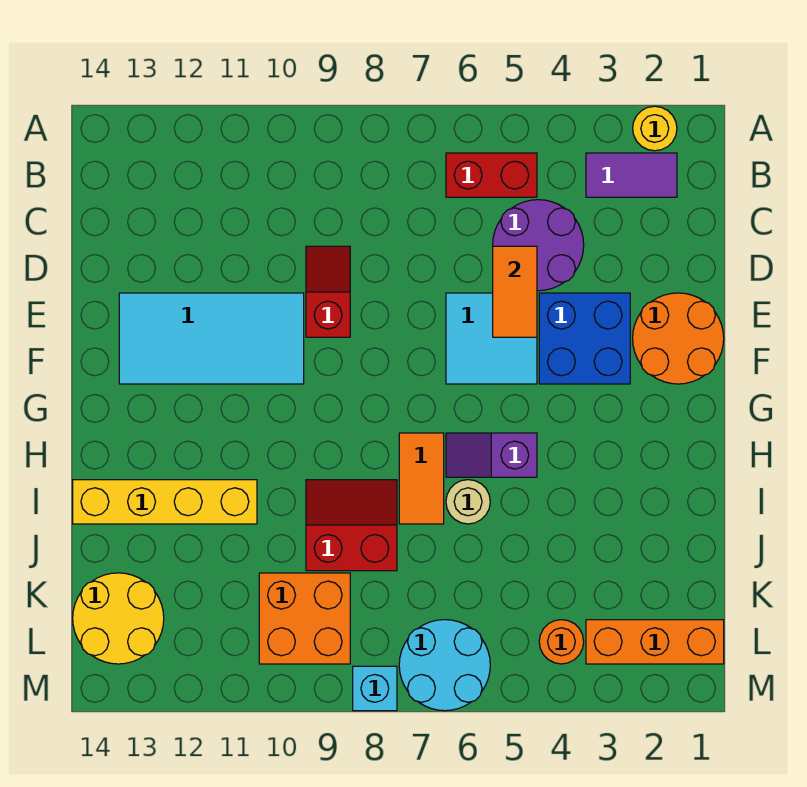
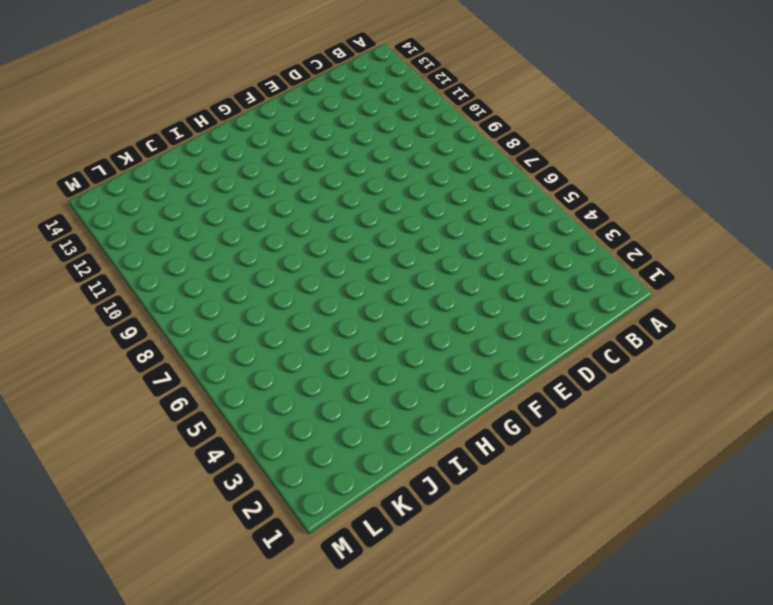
none -> yellow 1x1 round brick [633,106,677,151]
none -> purple 1x2 tile [586,153,677,197]
none -> red 1x2 brick [446,153,537,197]

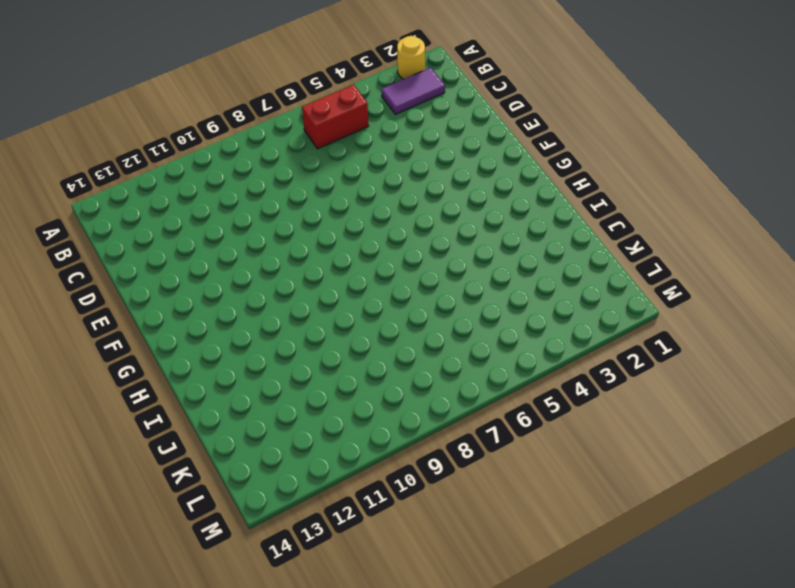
none -> purple 2x2 round brick [493,200,584,291]
none -> red 1x2 slope [306,246,350,337]
none -> orange 2x2 round brick [633,293,724,384]

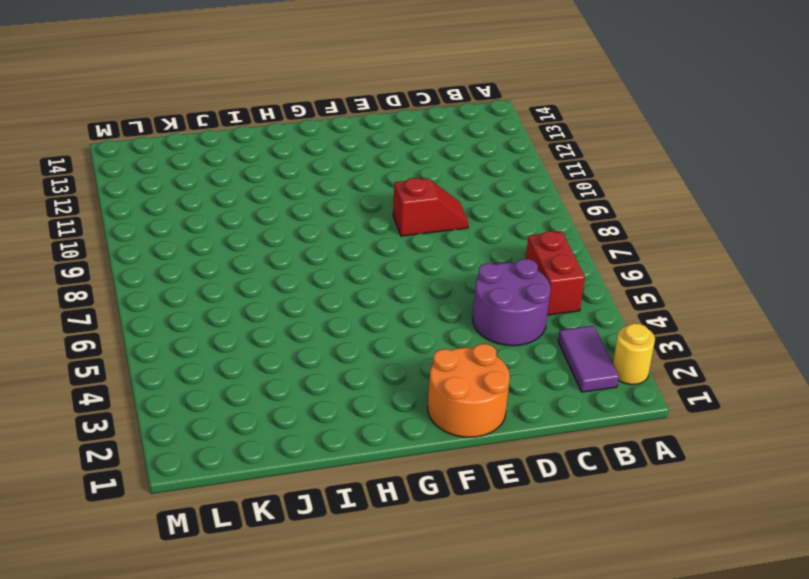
none -> blue 2x2 brick [539,293,630,384]
none -> cyan 2x2 tile [446,293,537,384]
none -> cyan 2x4 tile [119,293,304,384]

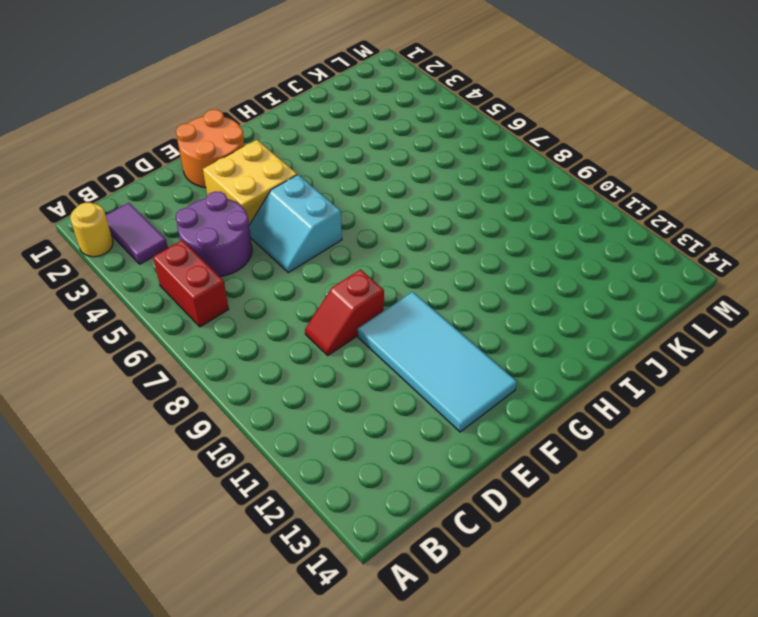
yellow 2x2 brick [203,140,297,225] -> blue 2x2 brick [539,293,630,384]
cyan 2x2 slope [249,175,342,273] -> cyan 2x2 tile [446,293,537,384]
none -> purple 1x2 slope [446,433,537,477]
none -> orange 1x2 tile [399,433,444,524]
none -> tan 1x1 round brick [446,480,490,524]

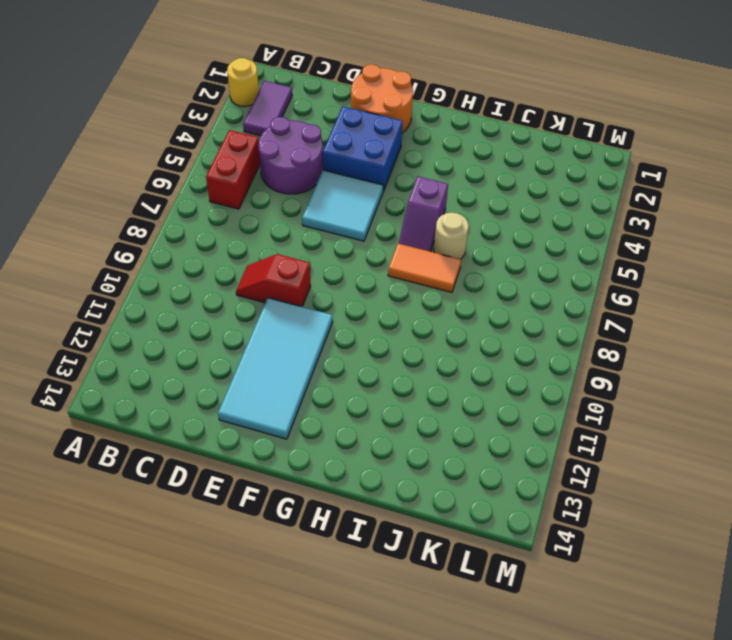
none -> red 2x2 slope [306,480,397,571]
none -> yellow 1x4 brick [73,480,257,524]
none -> orange 2x2 brick [259,573,350,664]

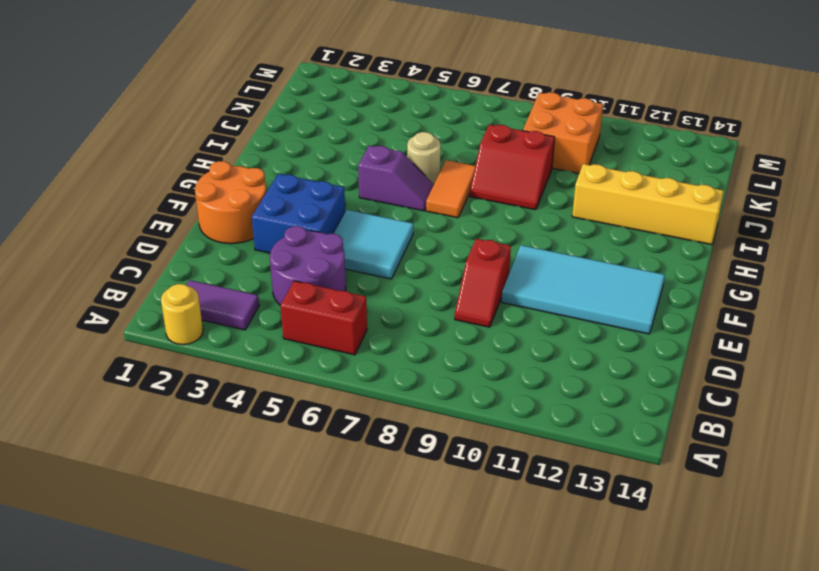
none -> yellow 2x2 round brick [73,573,164,664]
none -> orange 1x3 brick [586,620,724,664]
none -> orange 1x1 round brick [539,620,584,664]

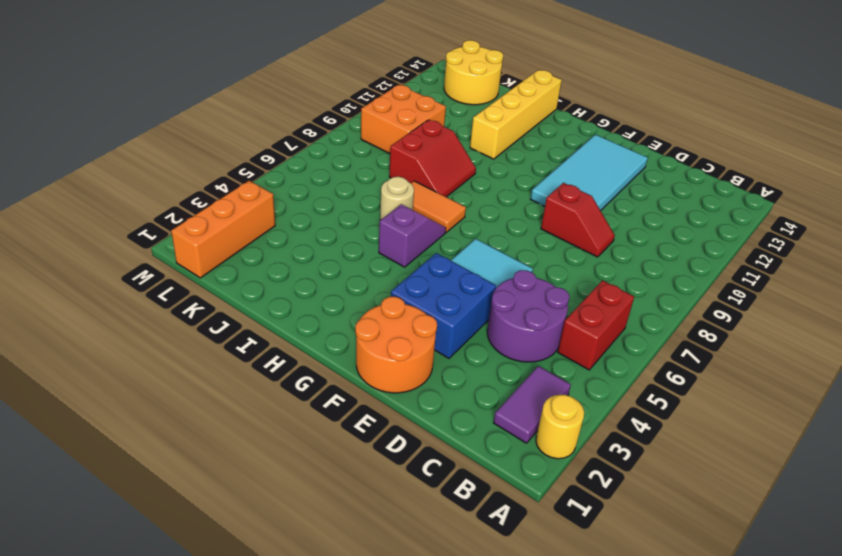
none -> orange 1x1 round brick [539,620,584,664]
none -> cyan 2x2 round brick [399,620,490,711]
none -> cyan 1x1 brick [353,666,397,711]

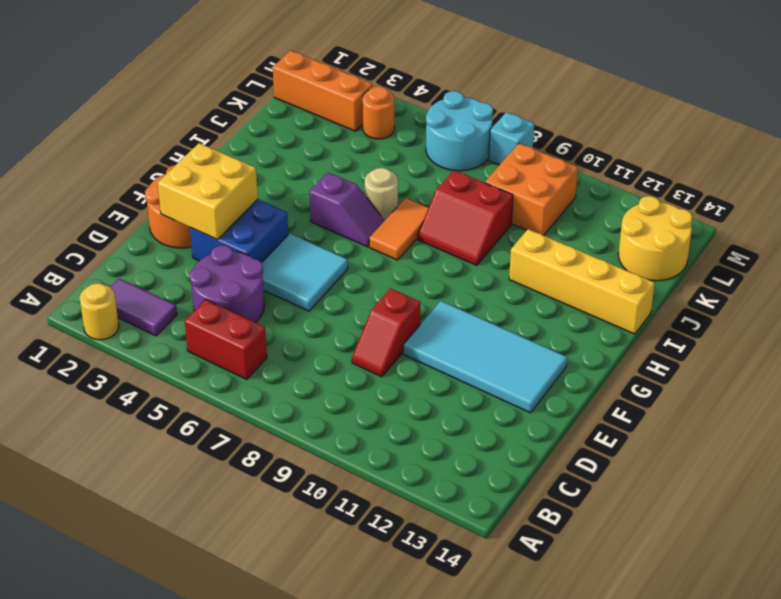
yellow 2x2 brick [158,143,258,240] -> none
none -> orange 1x2 tile [493,246,537,337]

